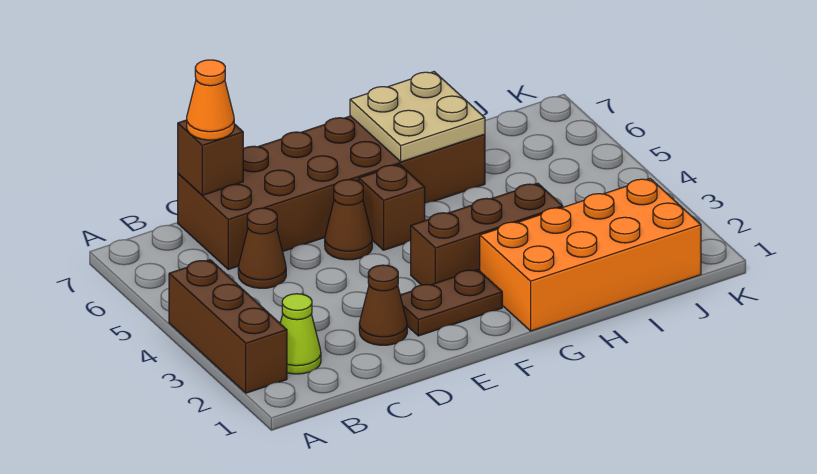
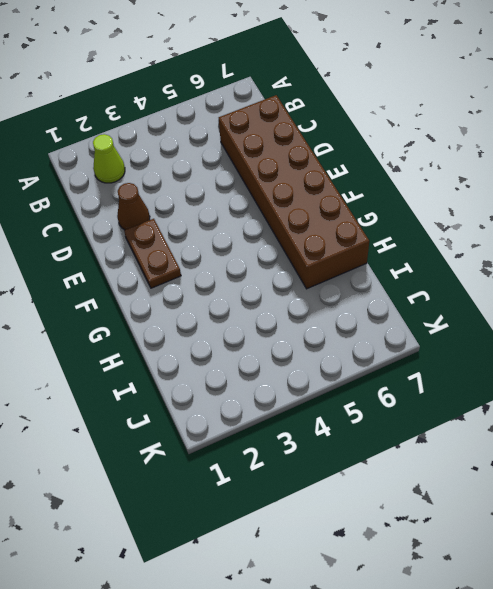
none -> brown 1x3 brick [169,260,287,393]
none -> brown 1x1 cone [238,208,286,288]
none -> brown 1x1 cone [325,180,372,260]

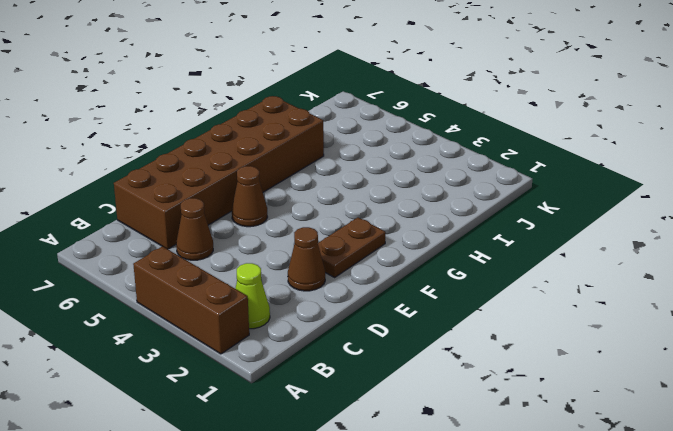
none -> brown 1x3 brick [411,183,563,285]
none -> brown 1x1 brick [359,164,425,250]
none -> orange 2x4 brick [480,179,701,331]

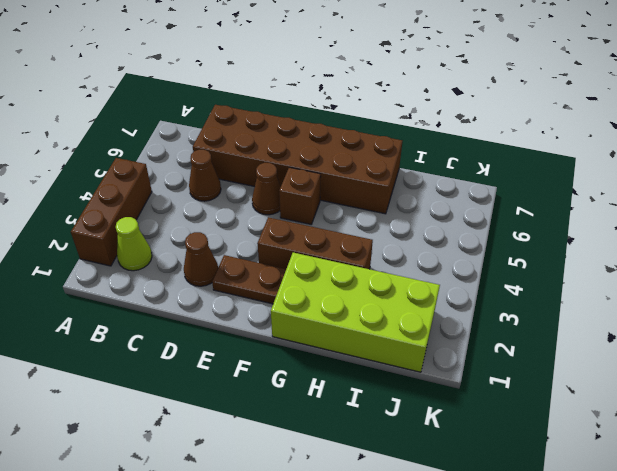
lime 2x4 brick [271,253,440,372] -> orange 2x4 brick [480,179,701,331]
none -> brown 1x1 brick [178,120,243,195]
none -> tan 2x2 plate [350,72,485,162]
none -> orange 1x1 cone [187,60,234,140]

